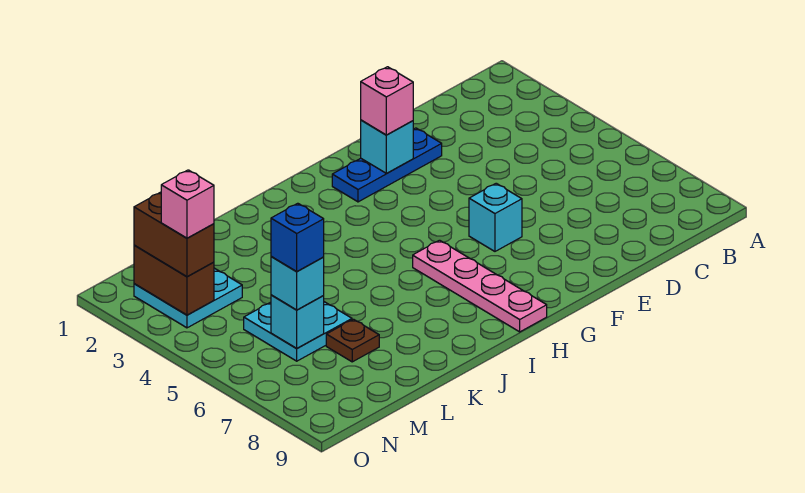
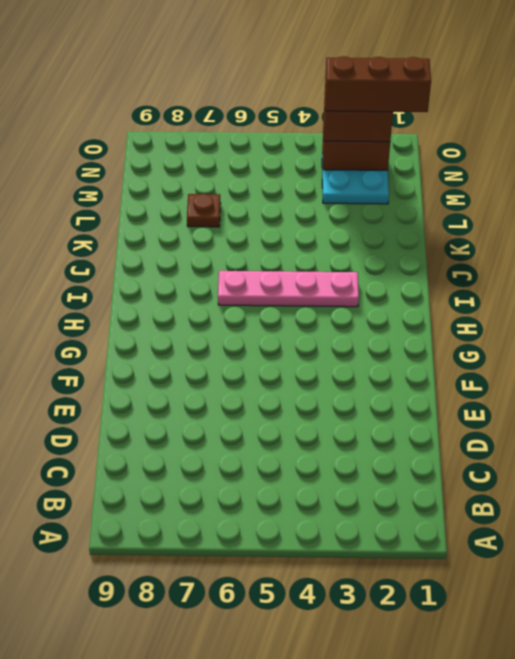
pink 1x4 plate [218,271,359,307] -> pink 1x4 plate moved to [413,240,547,332]
brown 1x3 brick [325,56,431,112] -> pink 1x1 brick [161,170,214,238]
none -> blue 1x3 plate [332,128,442,202]
none -> cyan 1x1 brick [469,183,522,251]
none -> cyan 2x2 plate [244,302,352,361]

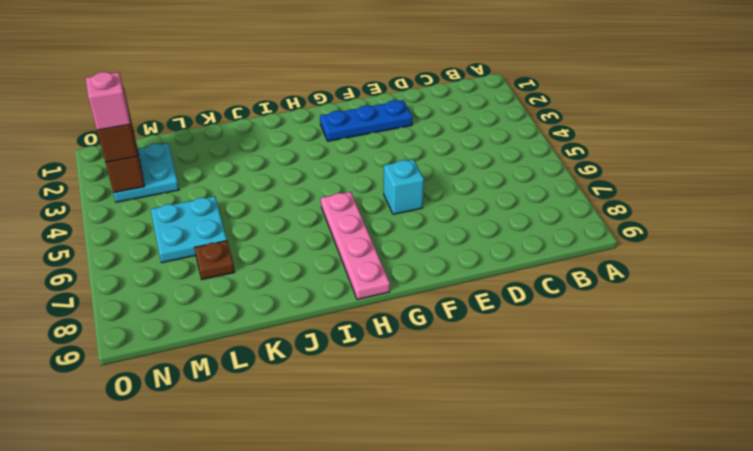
none -> cyan 1x1 brick [361,120,413,173]
none -> cyan 1x1 brick [271,295,324,348]
none -> pink 1x1 brick [361,67,413,135]

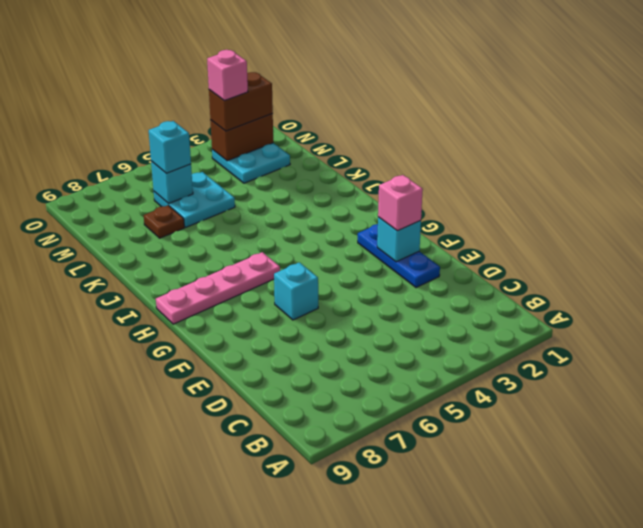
none -> blue 1x1 brick [271,203,324,272]

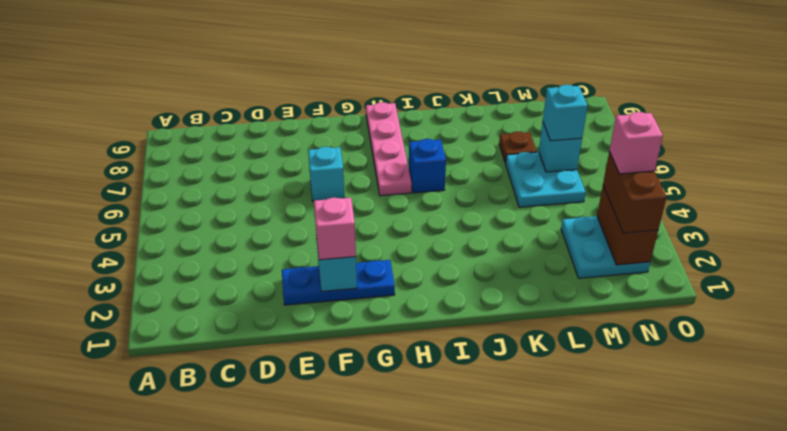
blue 1x1 brick [409,139,446,193] -> blue 1x1 brick moved to [271,203,324,272]

